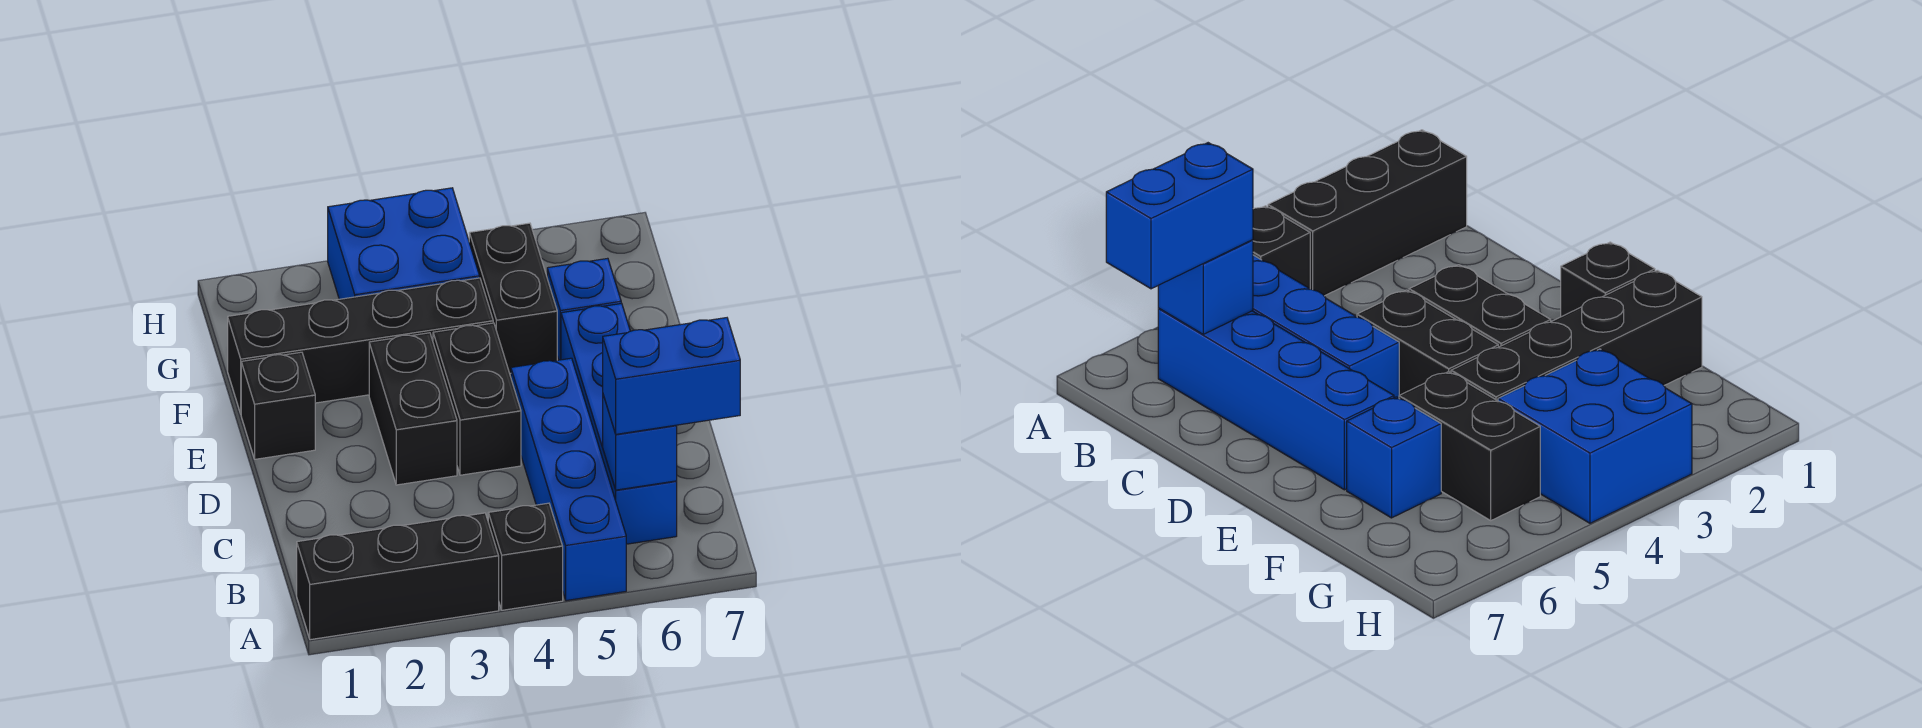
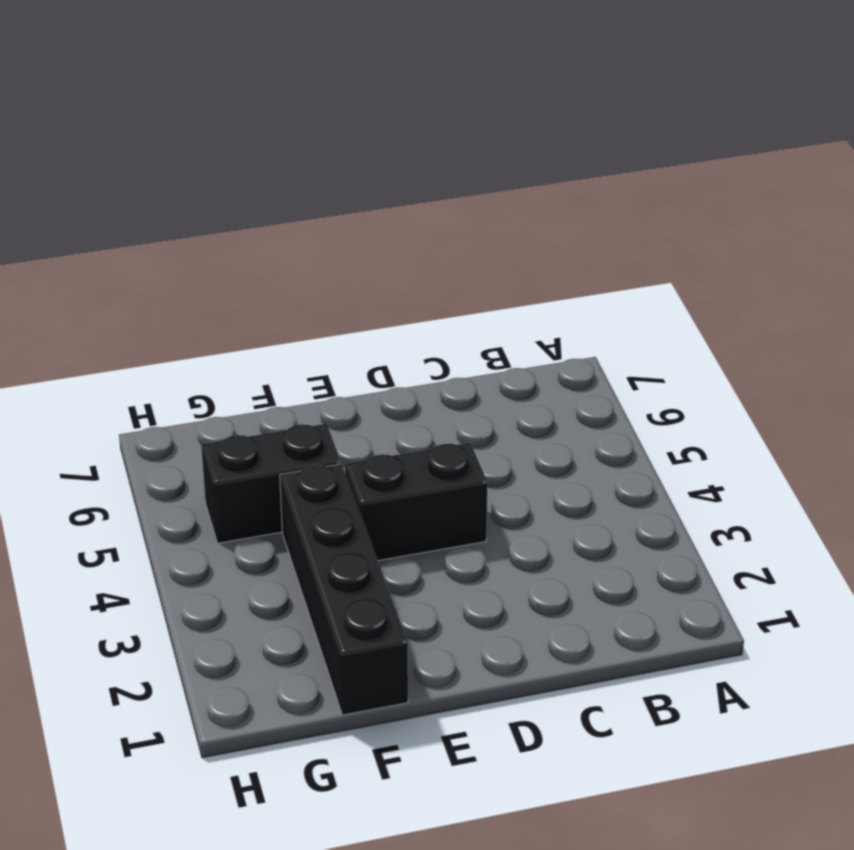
none -> black 1x3 brick [297,513,499,640]
none -> black 1x1 brick [488,503,563,610]
none -> blue 1x4 brick [511,358,626,601]

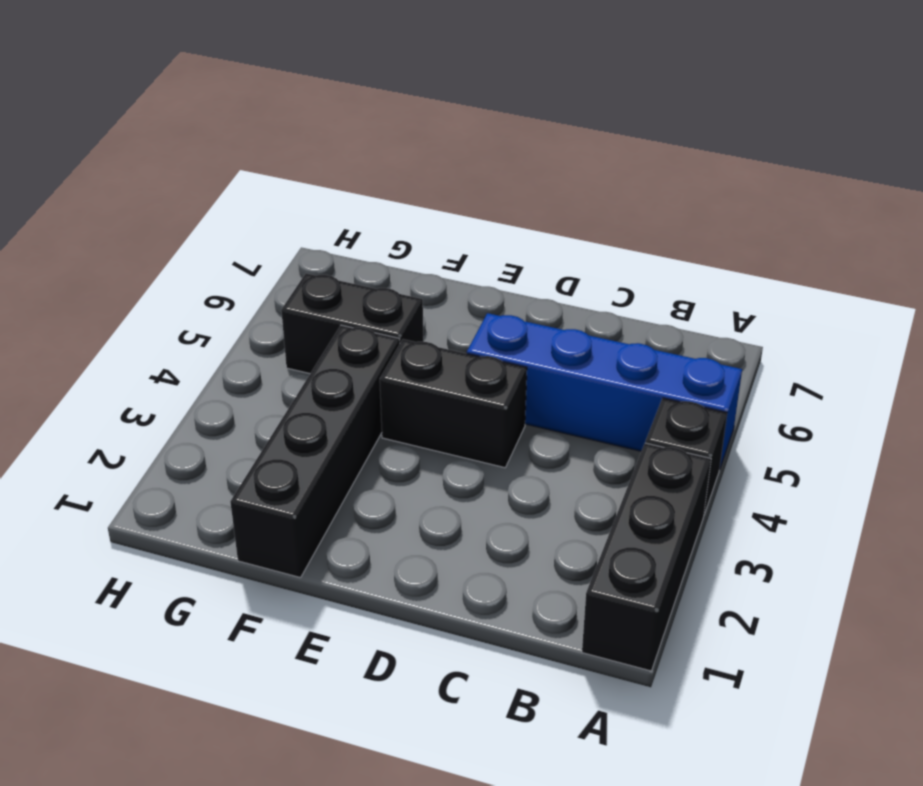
none -> blue 1x4 brick [561,303,677,544]
none -> black 1x2 brick [369,333,457,485]
none -> black 1x1 brick [241,352,315,459]

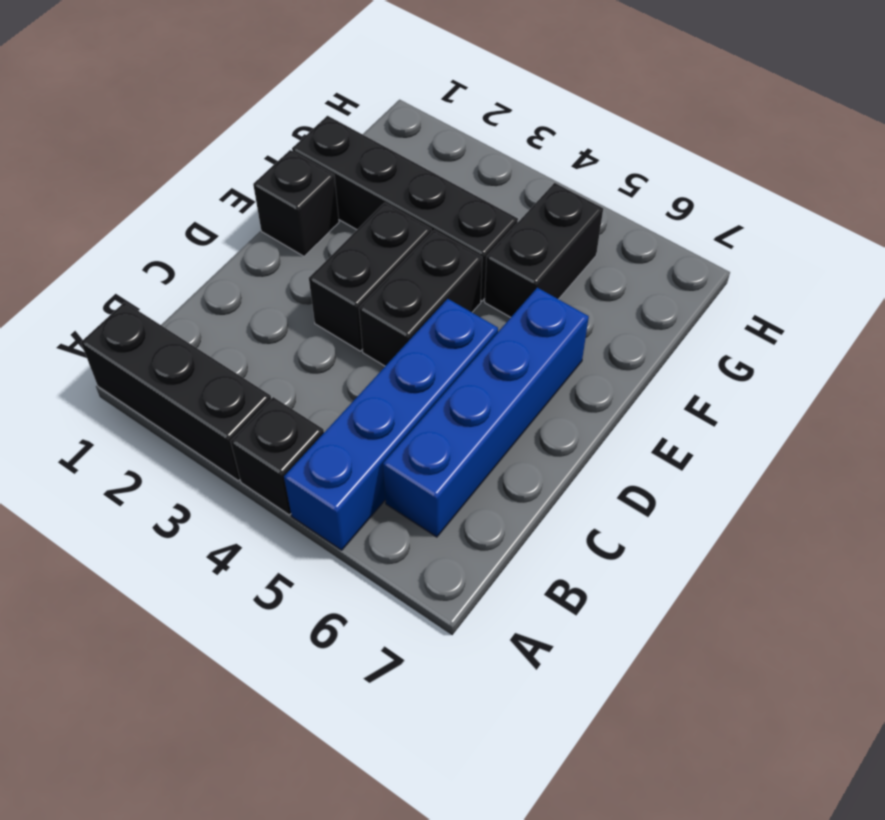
none -> blue 1x1 brick [547,258,621,360]
none -> blue 2x2 brick [328,188,480,299]
none -> blue 1x1 brick [603,395,677,490]

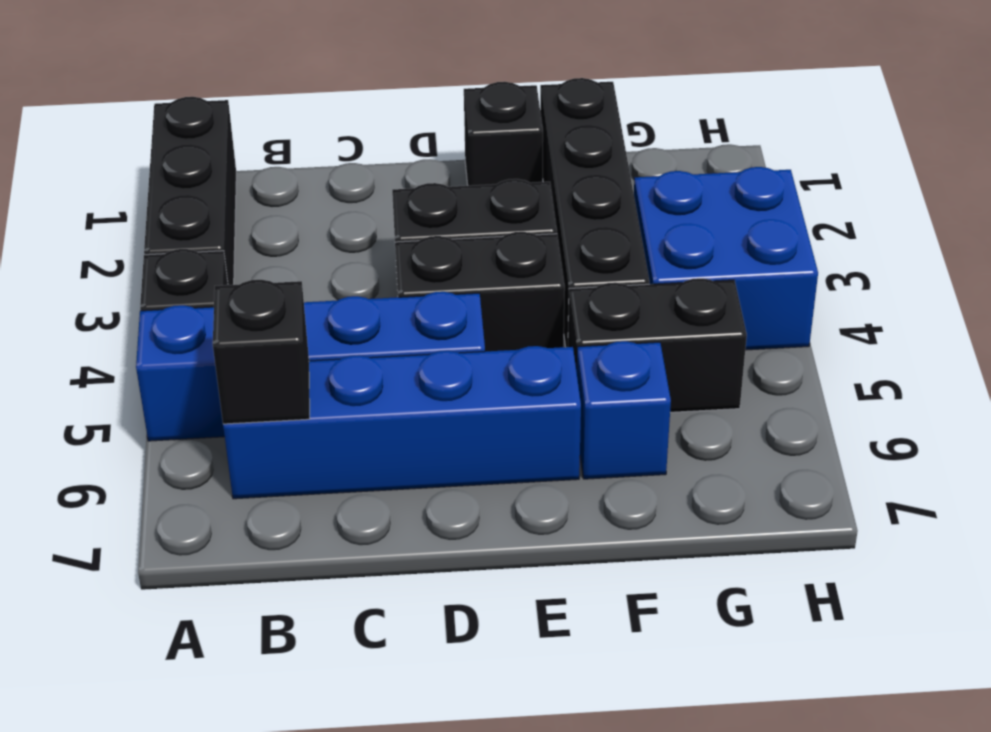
black 1x1 brick [213,280,310,424] -> blue 1x1 brick [603,395,677,490]
none -> blue 1x2 brick [603,318,740,434]

